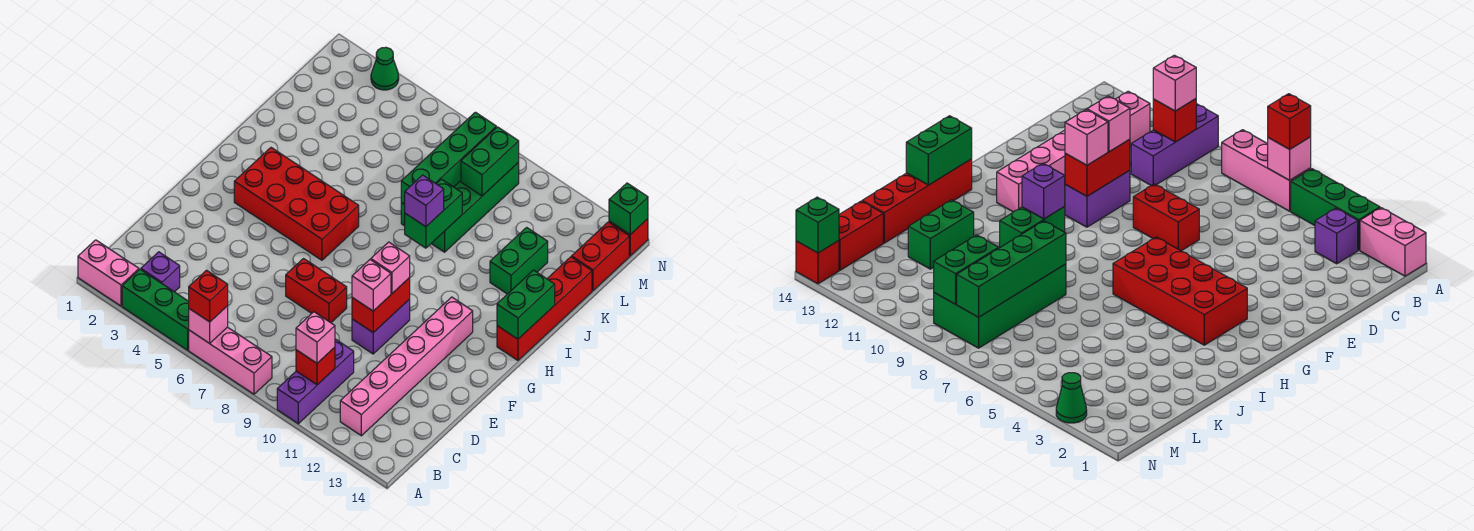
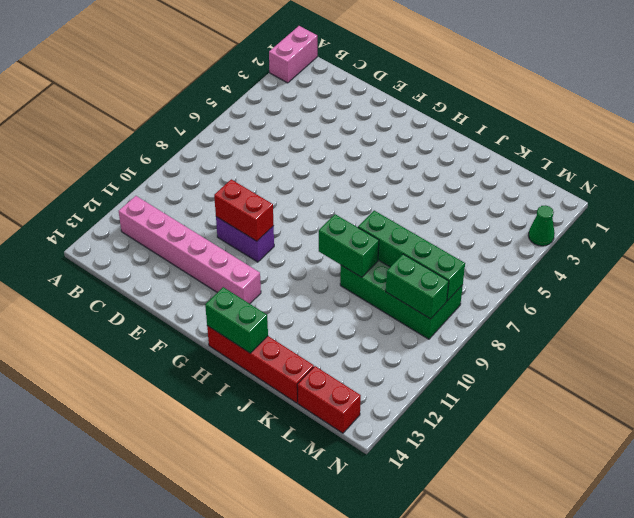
none -> green 1x3 brick [122,269,189,350]
none -> pink 1x3 brick [189,327,272,394]
none -> purple 1x3 brick [277,339,354,424]

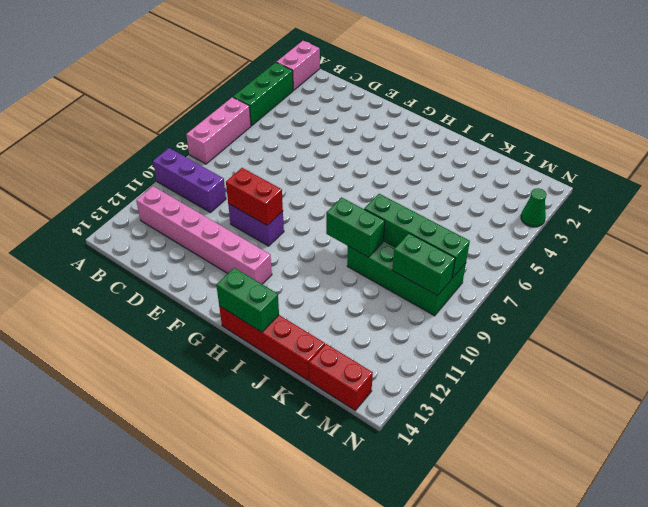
none -> purple 1x1 brick [141,252,180,292]
none -> red 1x2 brick [286,259,347,323]
none -> red 2x4 brick [234,148,359,260]

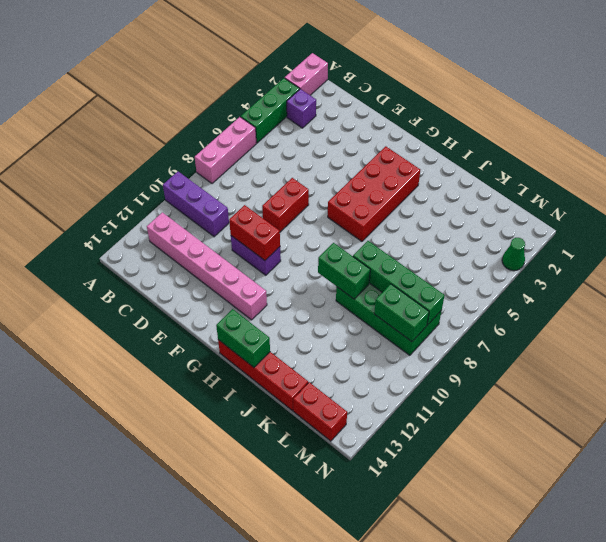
none -> green 1x2 brick [490,227,548,294]
none -> red 1x1 brick [609,219,648,256]
none -> pink 1x1 brick [189,306,228,343]

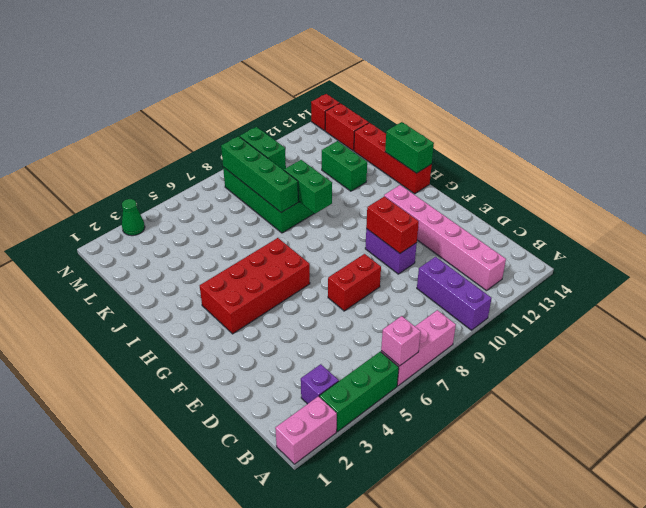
none -> red 1x1 brick [296,347,335,385]
none -> green 1x1 brick [609,183,648,235]
none -> red 1x1 brick [189,270,228,322]

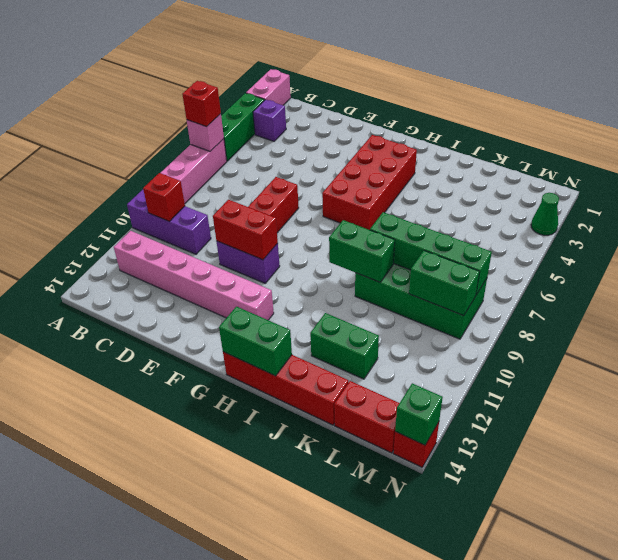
none -> pink 1x1 brick [296,312,335,363]
none -> pink 1x1 brick [352,260,391,311]
none -> pink 1x1 brick [371,242,410,293]

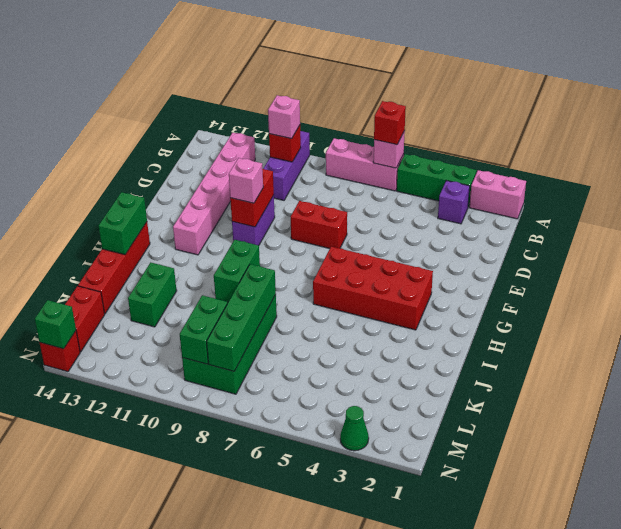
none -> pink 1x1 brick [352,260,391,311]
none -> purple 1x1 brick [404,175,444,227]

